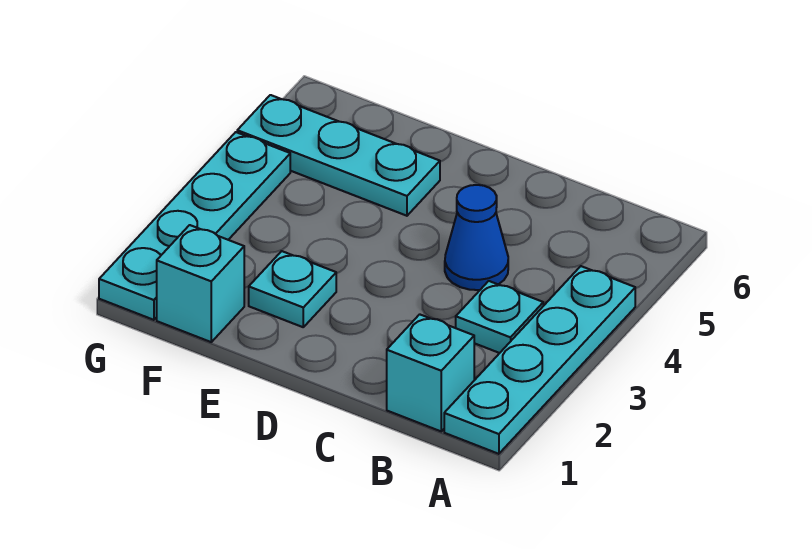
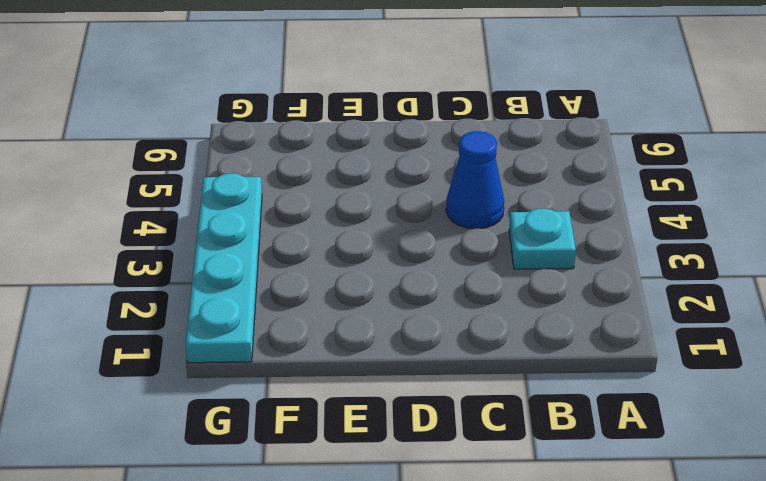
none -> cyan 1x4 plate [444,266,635,454]
none -> cyan 1x1 brick [387,314,474,431]

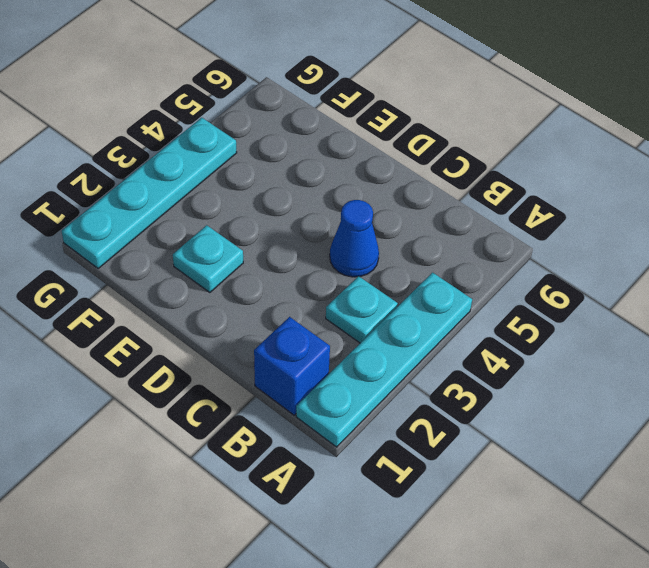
blue 1x1 brick [254,317,330,415] -> cyan 1x1 brick [387,314,474,431]
none -> cyan 1x3 plate [237,95,440,216]
none -> cyan 1x1 brick [157,225,244,342]

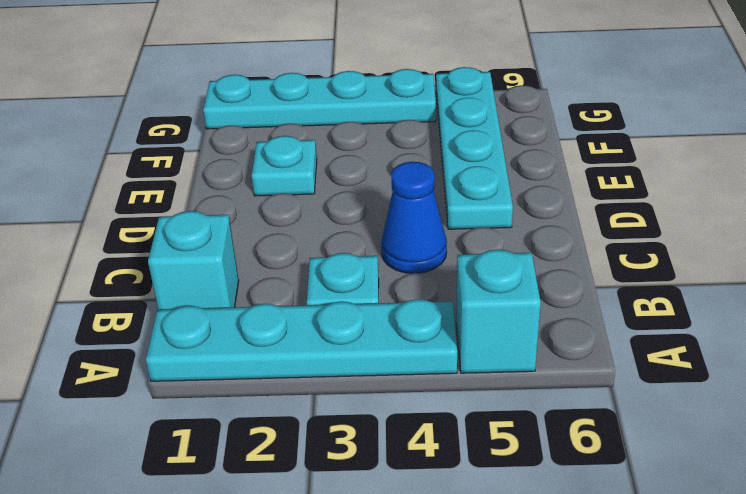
cyan 1x1 brick [456,249,541,373] -> cyan 1x1 brick moved to [157,225,244,342]
cyan 1x4 plate [436,67,513,229] -> cyan 1x3 plate [237,95,440,216]

